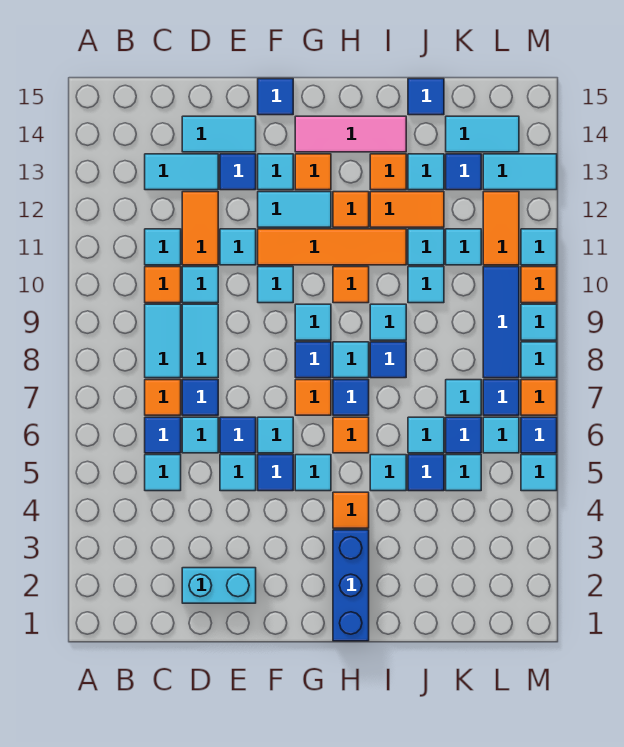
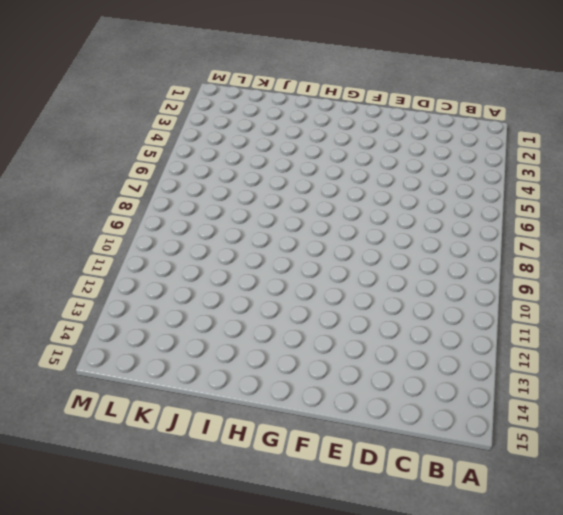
none -> cyan 1x1 tile [145,455,181,491]
none -> blue 1x1 tile [145,417,181,453]
none -> orange 1x1 tile [145,380,181,415]
none -> cyan 1x2 tile [145,304,181,378]

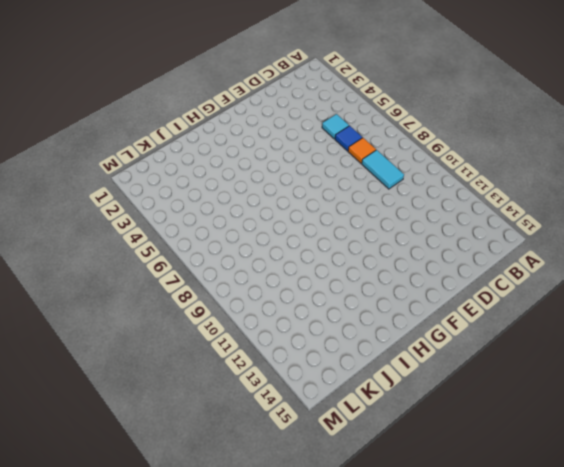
none -> orange 1x1 tile [145,267,181,303]
none -> cyan 1x1 tile [145,229,181,265]
none -> cyan 1x2 tile [145,154,218,190]
none -> cyan 1x2 brick [182,568,256,603]

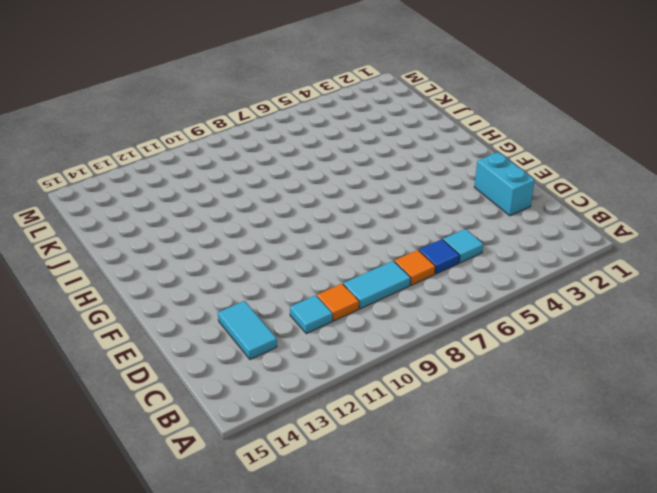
none -> cyan 1x1 tile [182,417,218,453]
none -> blue 1x1 tile [182,380,218,415]
none -> cyan 1x2 tile [182,304,218,378]
none -> cyan 1x1 tile [182,267,218,303]

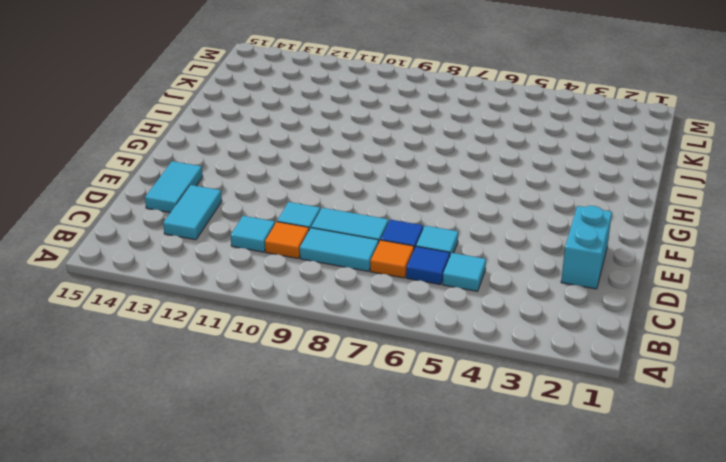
none -> orange 1x2 tile [182,192,218,265]
none -> cyan 1x1 tile [220,455,256,491]
none -> blue 1x1 tile [220,417,256,453]
none -> cyan 1x1 tile [220,229,256,265]

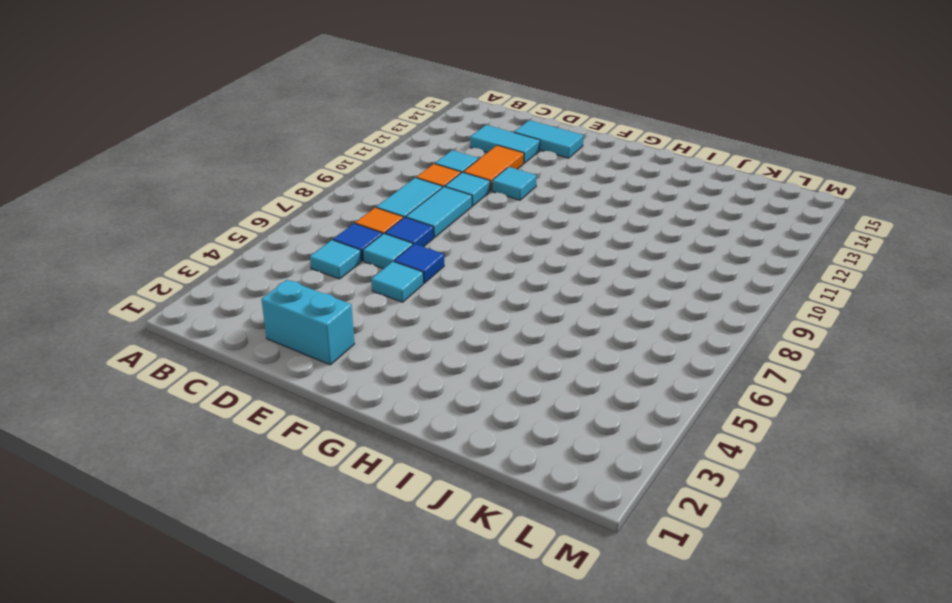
none -> blue 1x1 tile [220,154,256,190]
none -> blue 1x1 tile [258,455,293,491]
none -> cyan 1x1 tile [258,417,293,453]
none -> cyan 1x1 tile [258,267,293,303]

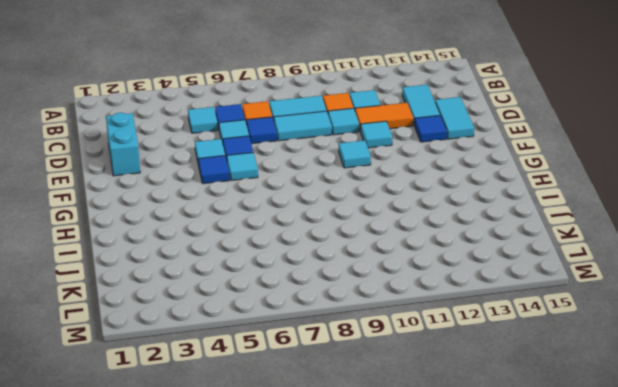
none -> orange 1x4 tile [258,229,406,265]
none -> cyan 1x2 tile [258,192,331,227]
none -> cyan 1x1 tile [258,154,293,190]
none -> blue 1x1 tile [258,79,293,115]

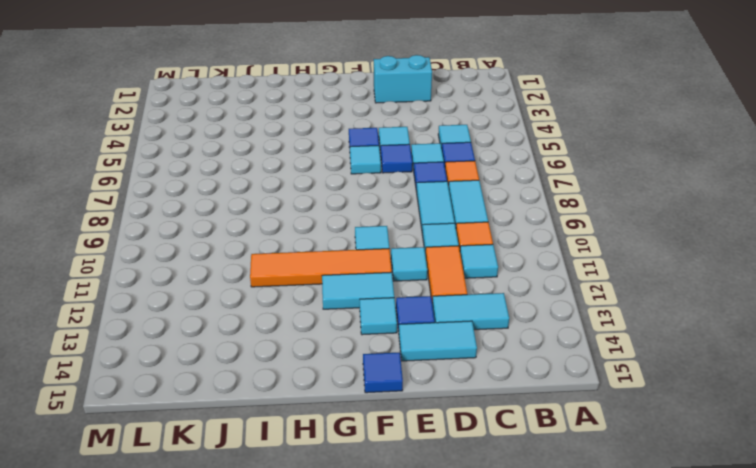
none -> cyan 1x1 tile [295,455,331,491]
none -> orange 1x1 tile [295,380,331,415]
none -> blue 1x1 tile [295,342,331,378]
none -> cyan 1x1 tile [295,304,331,340]

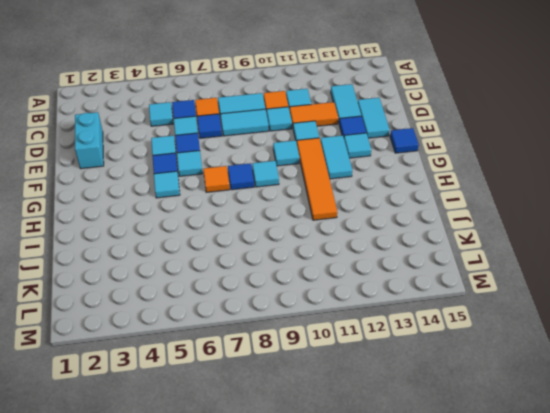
none -> orange 1x1 tile [295,154,331,190]
none -> pink 1x3 tile [295,116,406,152]
none -> blue 1x3 brick [333,530,369,641]
none -> orange 1x1 tile [333,492,369,528]

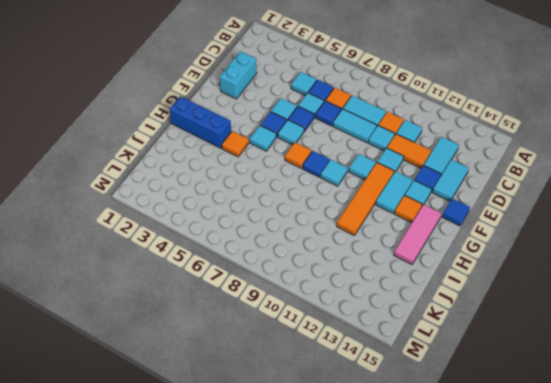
none -> orange 1x1 tile [333,417,369,453]
none -> blue 1x1 tile [333,380,369,415]
none -> cyan 1x1 tile [333,342,369,378]
none -> orange 1x1 tile [333,267,369,303]

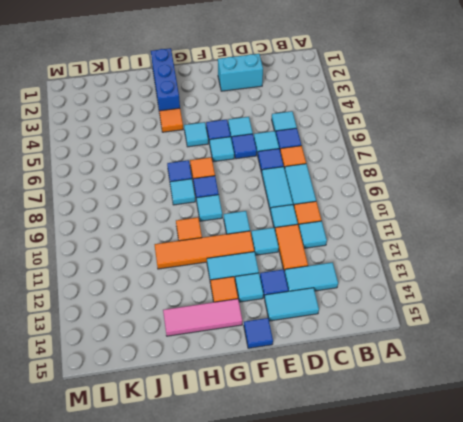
none -> orange 1x1 tile [333,417,369,453]
none -> orange 1x1 tile [333,192,369,227]
none -> cyan 1x1 tile [370,455,406,491]
none -> blue 1x1 tile [370,342,406,378]

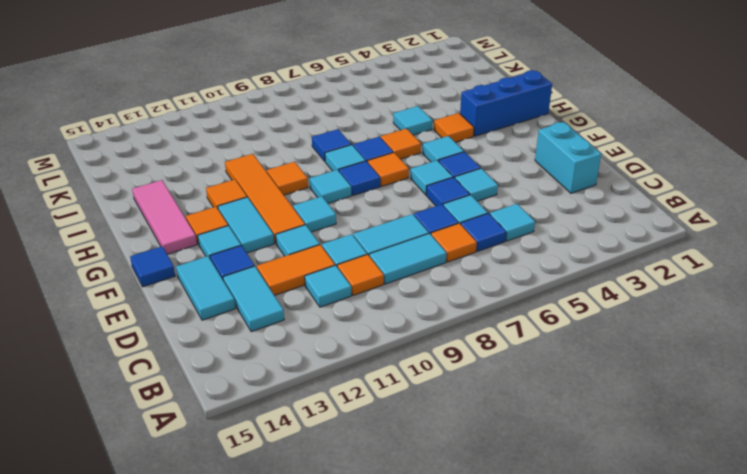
none -> cyan 1x1 tile [370,304,406,340]
none -> orange 1x2 tile [370,192,444,227]
none -> orange 1x1 tile [370,154,406,190]
none -> blue 1x1 tile [408,455,444,491]

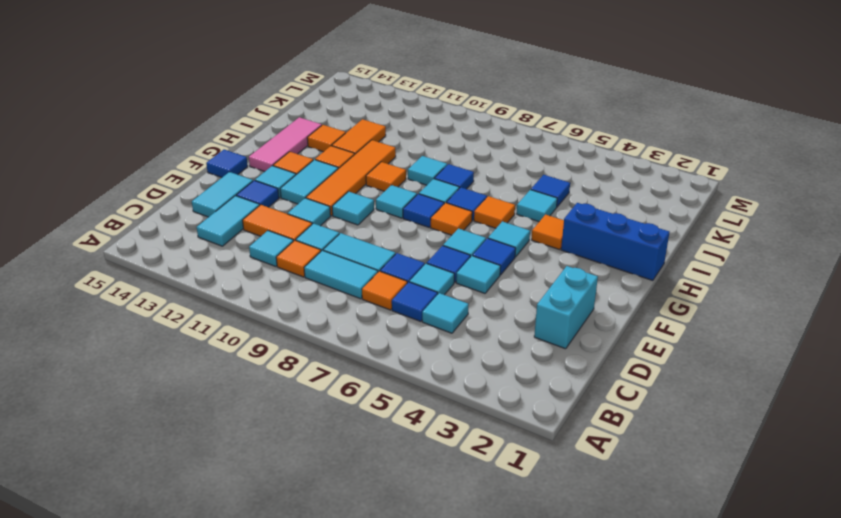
none -> cyan 1x1 tile [408,417,444,453]
none -> cyan 1x1 tile [408,267,444,303]
none -> cyan 1x1 tile [408,229,444,265]
none -> cyan 1x1 tile [408,154,444,190]

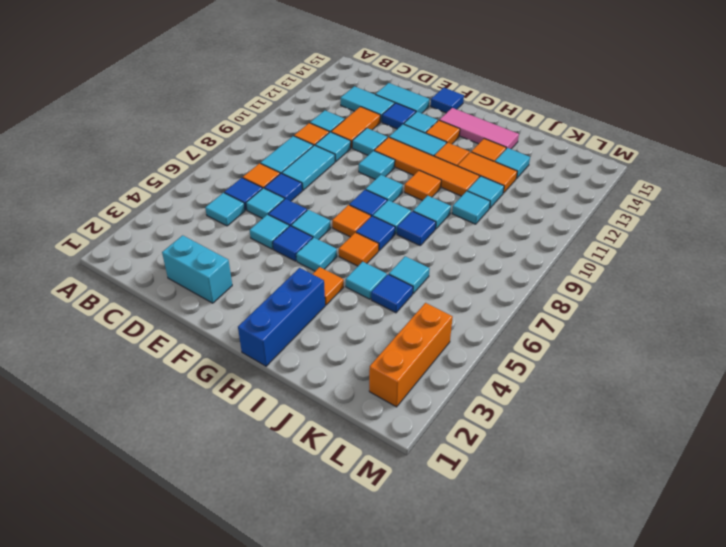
orange 1x3 brick [369,303,453,407] -> none
none -> blue 1x1 tile [408,79,444,115]
none -> cyan 1x1 tile [446,455,481,491]
none -> blue 1x1 tile [446,417,481,453]
none -> cyan 1x1 tile [446,380,481,415]

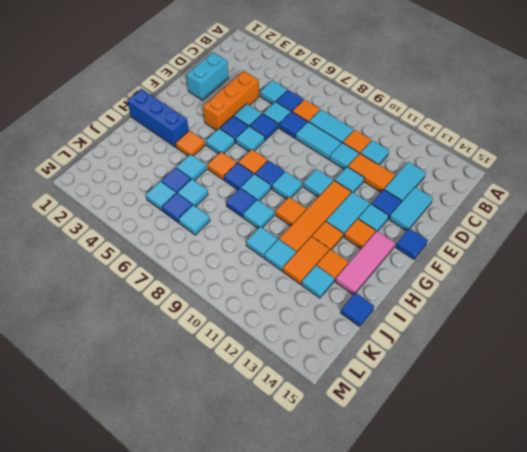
orange 1x3 brick [203,71,259,130] -> none
none -> cyan 1x1 tile [446,229,481,265]
none -> blue 1x1 tile [446,154,481,190]
none -> cyan 1x2 tile [446,116,519,152]
none -> cyan 1x1 tile [483,417,519,453]

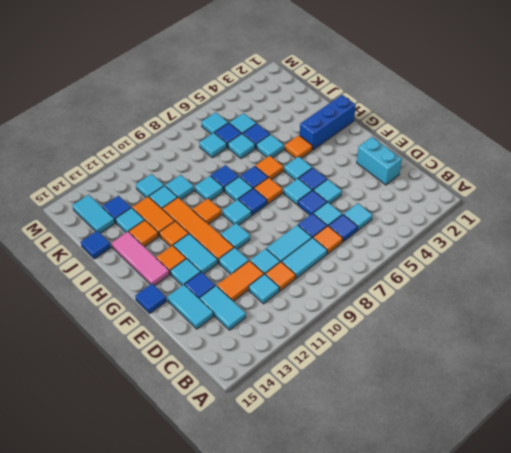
none -> blue 1x1 tile [483,380,519,415]
none -> blue 1x3 tile [483,267,519,378]
none -> orange 1x2 tile [483,192,519,265]
none -> cyan 1x2 tile [483,154,557,190]

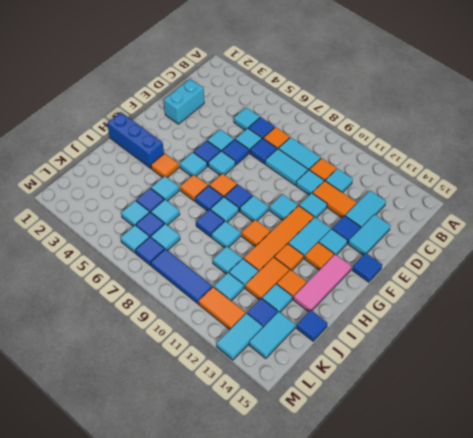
none -> cyan 1x1 tile [521,455,557,491]
none -> blue 1x1 tile [521,417,557,453]
none -> orange 1x1 tile [521,380,557,415]
none -> cyan 1x1 tile [521,342,557,378]

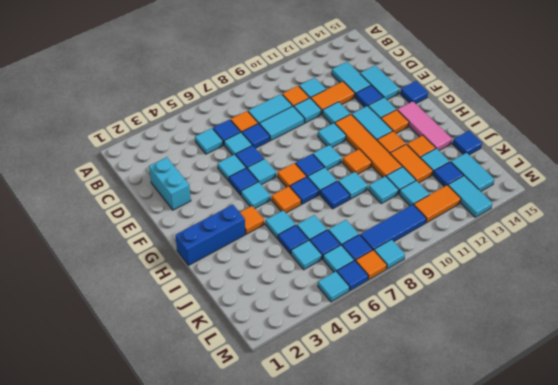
none -> cyan 1x1 tile [521,304,557,340]
none -> orange 1x1 tile [521,267,557,303]
none -> cyan 1x1 tile [521,229,557,265]

